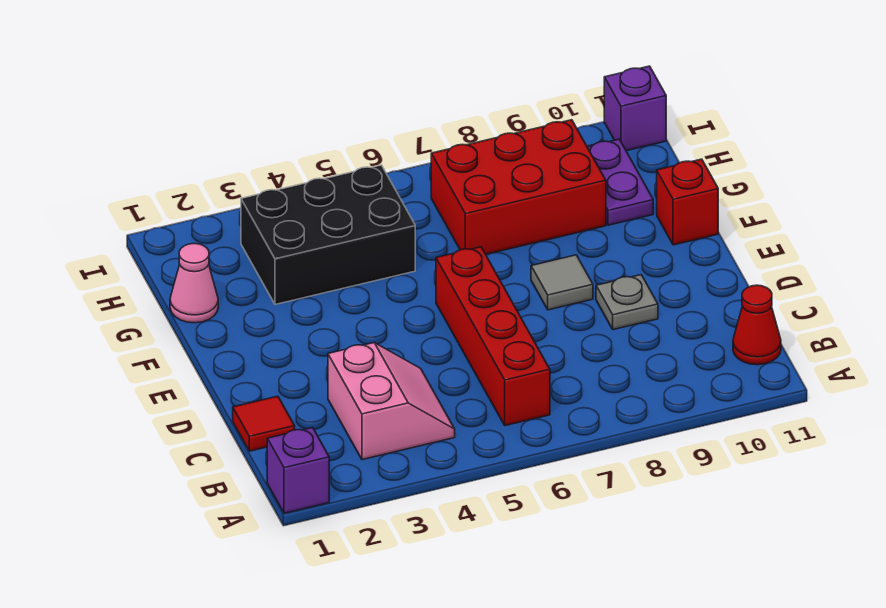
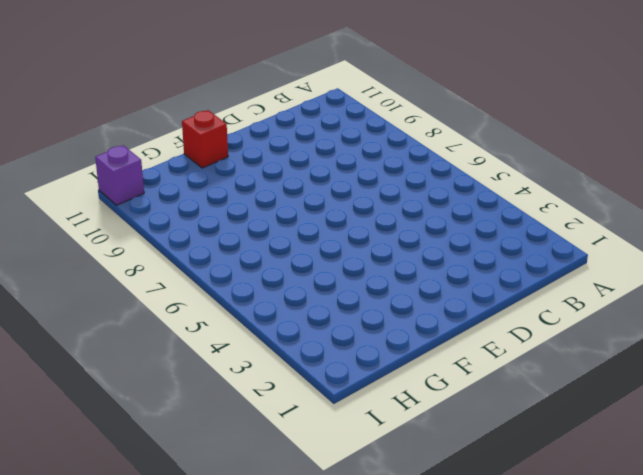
none -> purple 1x1 brick [267,428,329,513]
none -> pink 2x2 slope [328,343,455,460]
none -> red 1x4 brick [436,247,550,426]

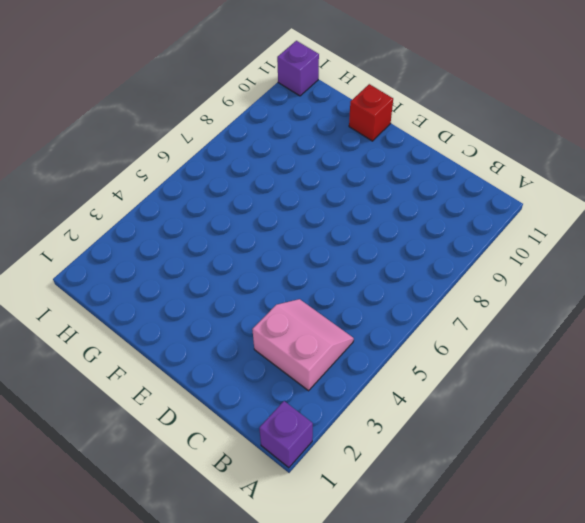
none -> red 1x4 brick [436,247,550,426]
none -> red 1x1 cone [733,285,781,365]
none -> red 1x1 tile [233,396,295,451]

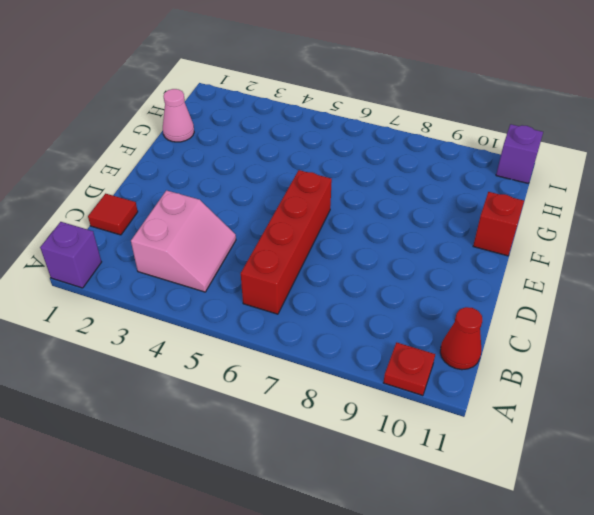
red 1x1 plate [383,342,435,396] -> none
none -> grey 1x1 plate [596,275,658,330]
none -> grey 1x1 tile [531,255,593,310]
none -> black 2x3 brick [241,165,415,305]

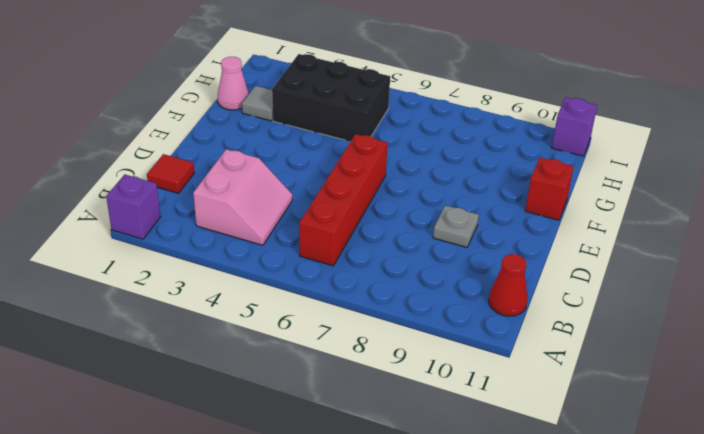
grey 1x1 tile [242,86,273,121] -> grey 1x1 tile moved to [531,255,593,310]
none -> red 2x3 brick [431,120,606,254]
none -> purple 1x2 plate [587,139,653,225]

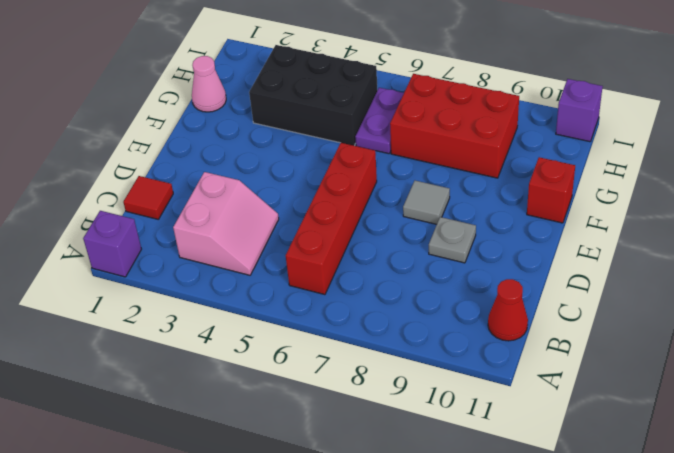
purple 1x2 plate [355,88,404,154] -> purple 1x2 plate moved to [587,139,653,225]

